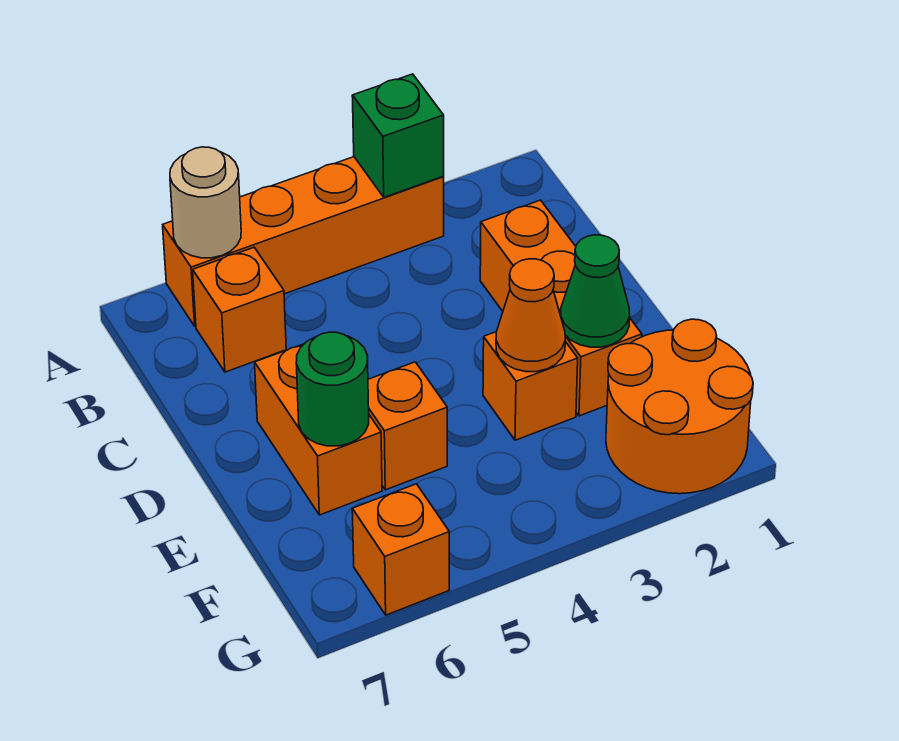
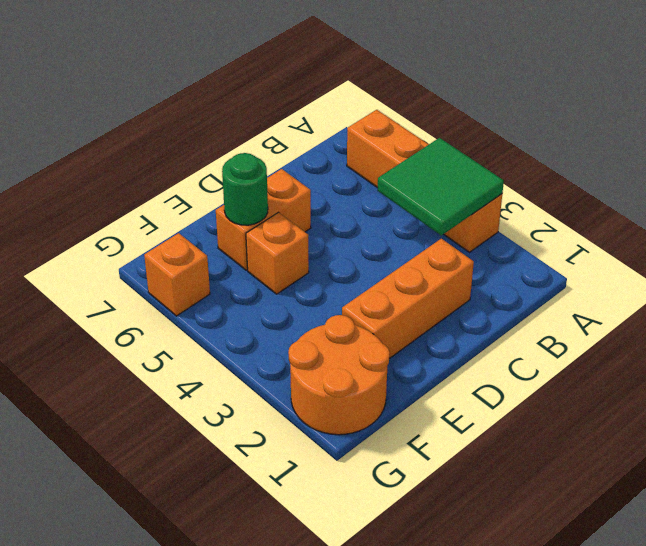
green 2x2 tile [378,138,504,235] -> green 1x1 brick [352,74,444,197]
none -> orange 1x1 brick [193,248,286,372]
none -> orange 1x1 brick [483,332,578,440]
none -> tan 1x1 round brick [170,147,241,258]

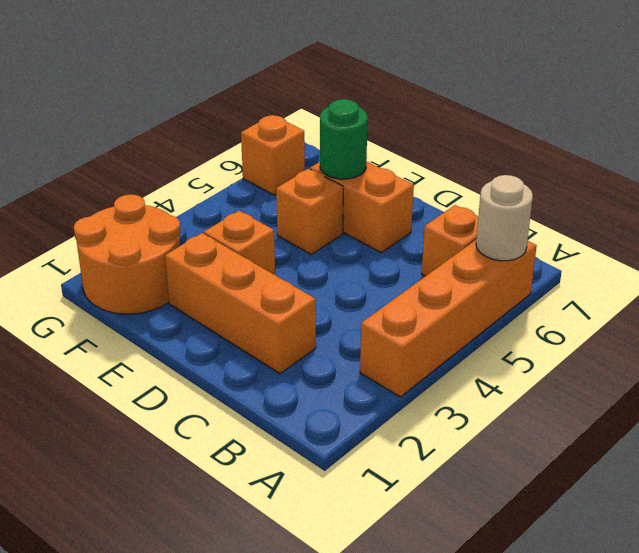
none -> green 1x1 brick [352,74,444,197]
none -> green 1x1 cone [561,235,630,347]
none -> orange 1x1 cone [496,259,565,372]

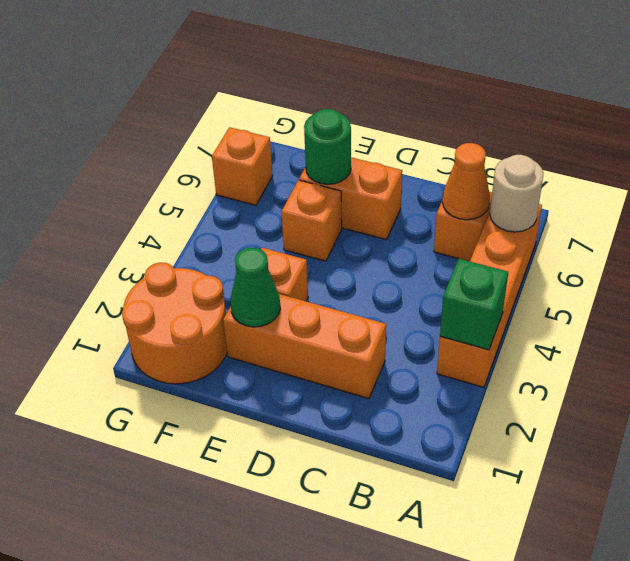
orange 1x1 cone [443,143,490,220] -> orange 1x1 cone moved to [496,259,565,372]

